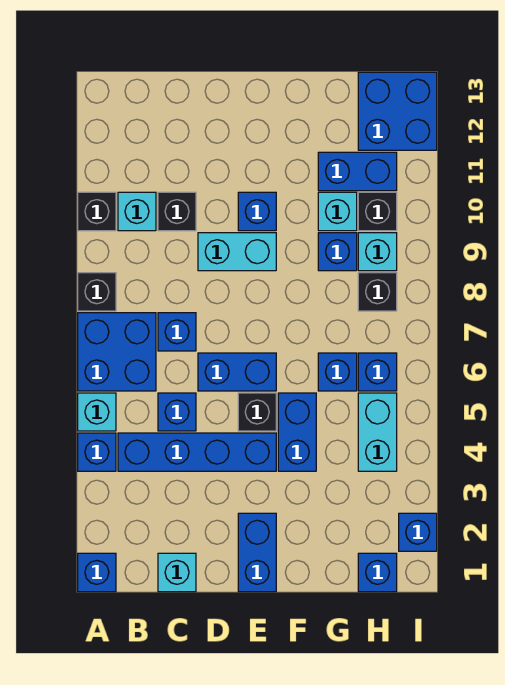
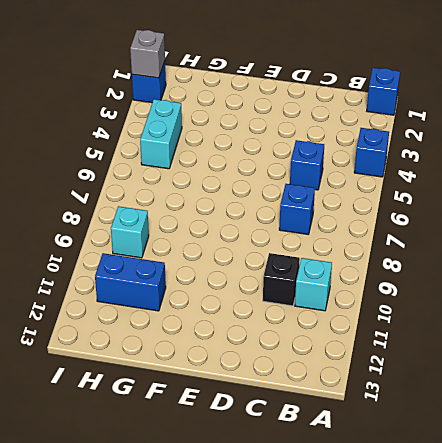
grey 1x1 brick [130,30,165,78] -> none
none -> cyan 1x1 brick [78,393,116,431]
none -> blue 2x2 brick [78,313,156,391]
none -> black 1x1 brick [78,273,116,311]
none -> black 1x1 brick [78,192,116,231]

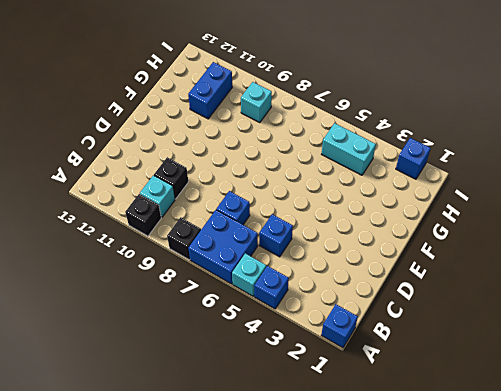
none -> blue 1x4 brick [118,433,276,471]
none -> cyan 1x1 brick [158,553,196,592]
none -> blue 1x2 brick [198,353,276,391]
none -> cyan 1x2 brick [198,233,276,271]

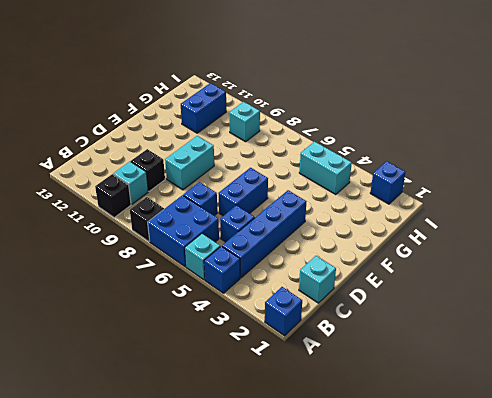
none -> blue 1x2 brick [238,513,276,592]
none -> black 1x1 brick [238,393,276,431]
none -> blue 1x1 brick [238,192,276,231]
none -> blue 1x2 brick [278,393,316,471]

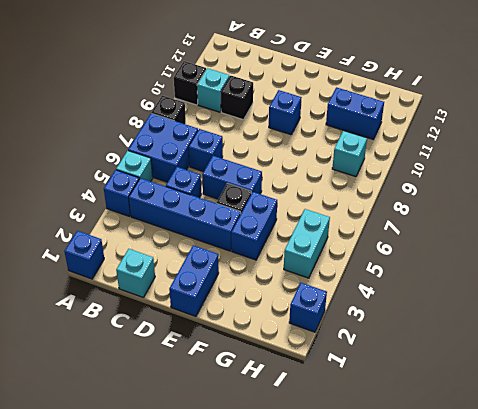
none -> cyan 1x2 brick [198,233,276,271]
none -> blue 1x1 brick [318,353,357,391]
none -> blue 1x1 brick [318,233,357,271]
none -> cyan 1x1 brick [318,192,357,231]

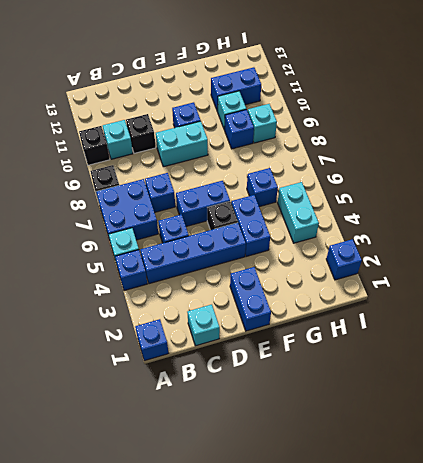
none -> blue 1x1 brick [358,553,397,592]
none -> blue 1x1 brick [358,353,397,391]
none -> black 1x1 brick [358,273,397,311]
none -> black 1x1 brick [358,192,397,231]

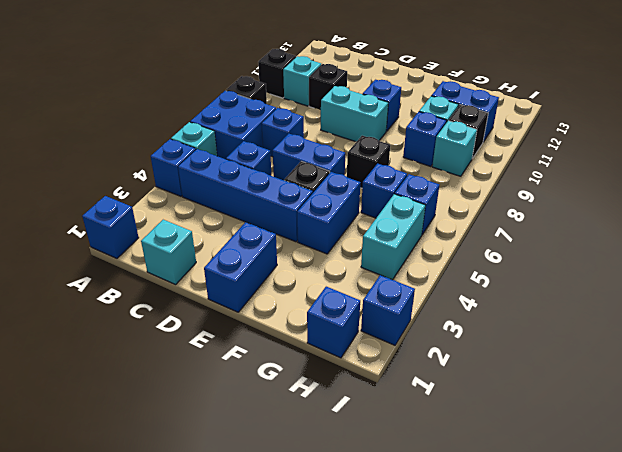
black 1x1 brick [347,136,390,188] -> black 1x1 brick moved to [358,273,397,311]
none -> blue 2x2 brick [358,72,437,150]

